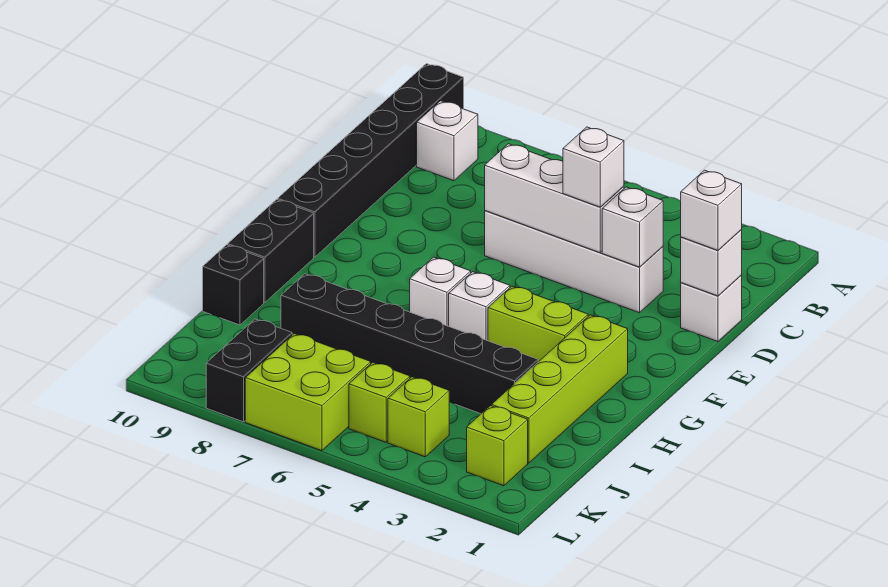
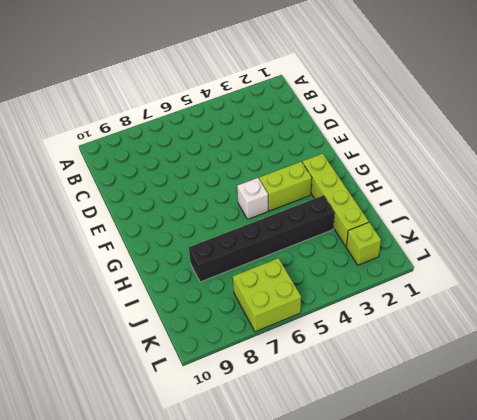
none -> black 1x6 brick [278,64,464,257]
none -> white 1x1 brick [417,101,478,181]
none -> white 1x1 brick [681,275,742,342]

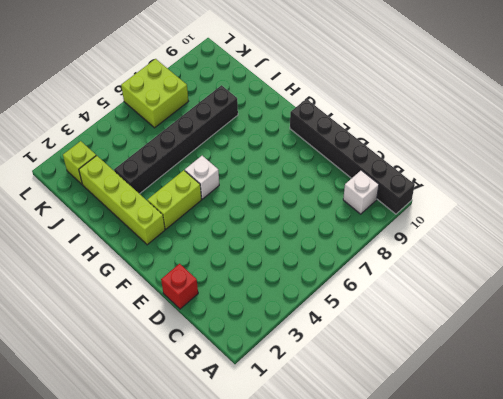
red 1x1 brick [161,264,198,309] -> white 1x1 brick [681,275,742,342]
none -> white 1x4 brick [485,211,663,313]
none -> white 1x1 brick [410,257,471,326]
none -> black 1x2 brick [228,200,314,302]

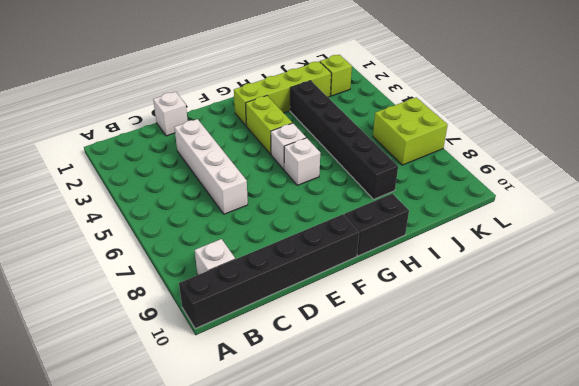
none -> black 1x1 brick [203,245,264,325]
none -> lime 1x1 brick [388,377,449,457]
none -> lime 1x1 brick [349,362,410,442]

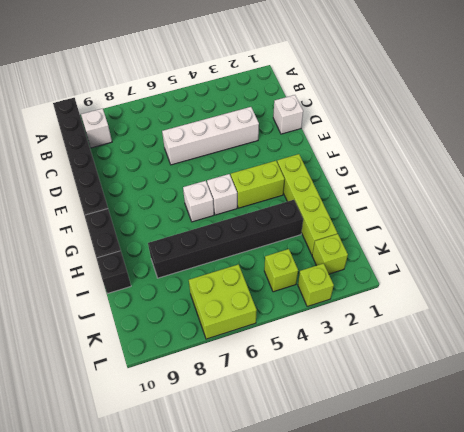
lime 1x1 brick [298,264,334,307] -> lime 1x1 brick moved to [349,362,410,442]
none -> black 1x2 brick [206,319,292,422]
none -> white 1x1 brick [681,230,742,296]
none -> white 1x1 brick [602,187,663,267]

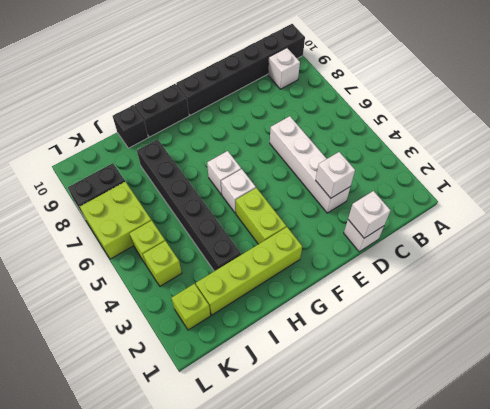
none -> white 1x3 brick [485,144,624,253]
none -> white 1x1 brick [681,170,742,250]
none -> white 1x1 brick [563,127,624,207]

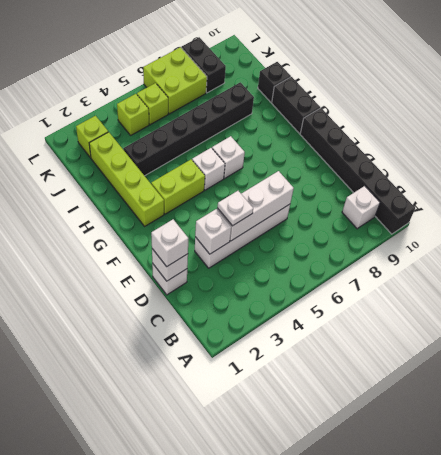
white 1x1 plate [217,191,253,226] -> white 1x1 brick [563,127,624,207]

